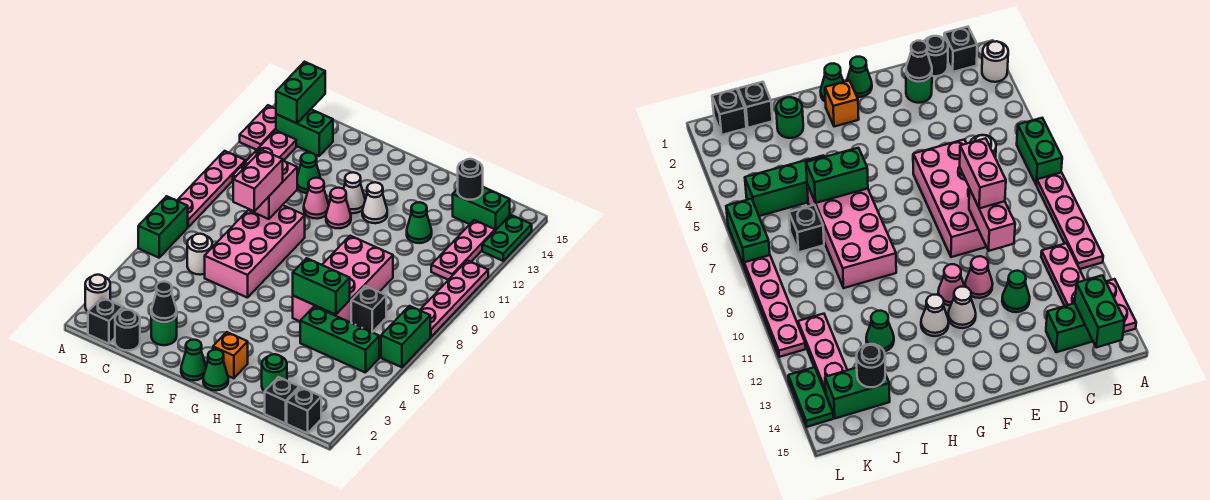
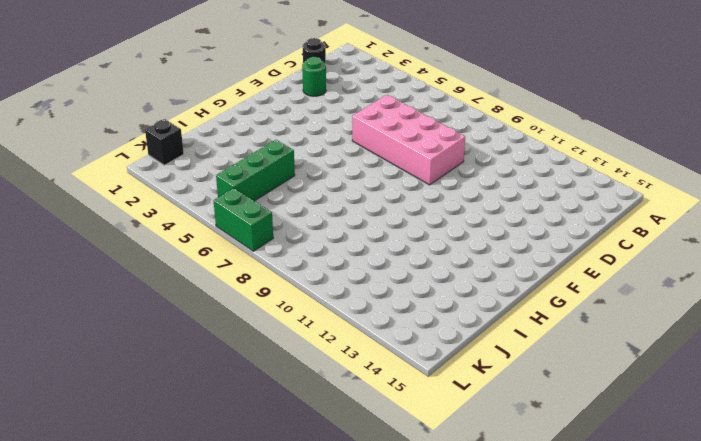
none -> white 1x1 round brick [85,275,110,312]
none -> green 1x2 brick [138,196,188,258]
none -> pink 1x4 plate [177,151,245,227]
none -> pink 1x2 plate [240,105,276,150]

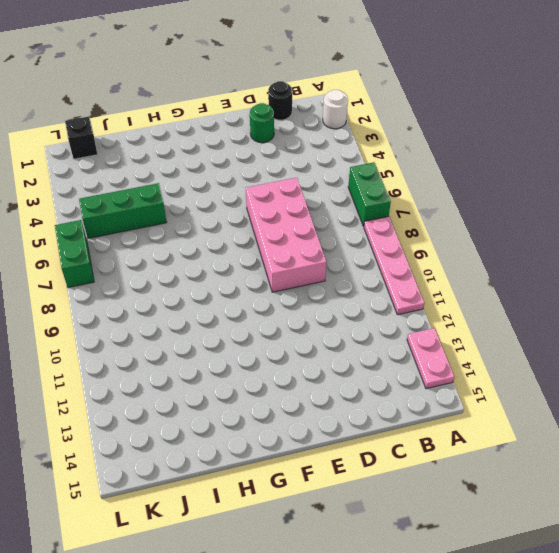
none -> black 1x1 brick [88,298,123,344]
none -> pink 1x3 plate [233,130,296,179]
none -> green 1x2 brick [276,109,333,156]
none -> white 1x1 round brick [187,234,212,275]

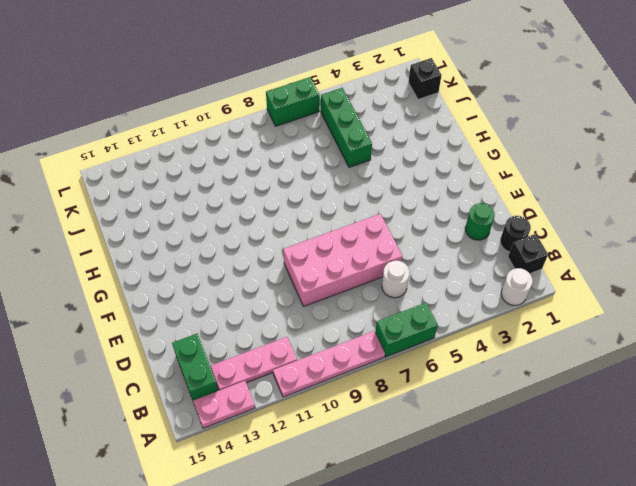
none -> green 1x1 cone [297,153,320,193]
none -> pink 1x1 cone [304,178,329,219]
none -> green 1x1 cone [181,340,206,380]
none -> pink 1x1 cone [326,188,351,228]

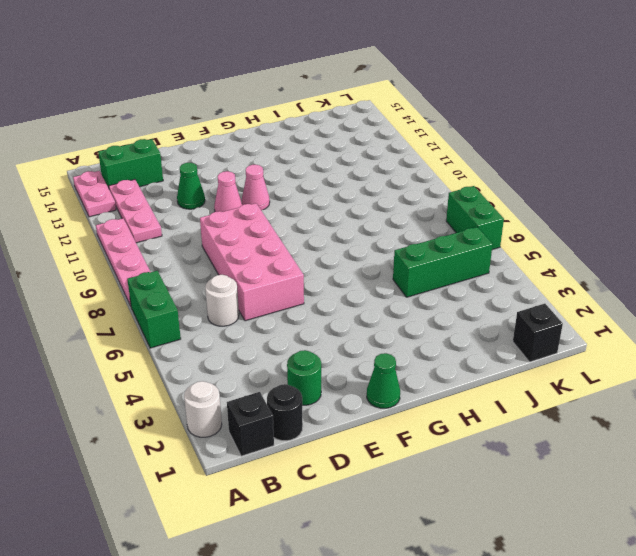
none -> white 1x1 cone [344,172,365,213]
none -> green 1x1 cone [203,350,228,390]
none -> orange 1x1 brick [213,332,248,378]
none -> white 1x1 cone [362,182,387,223]

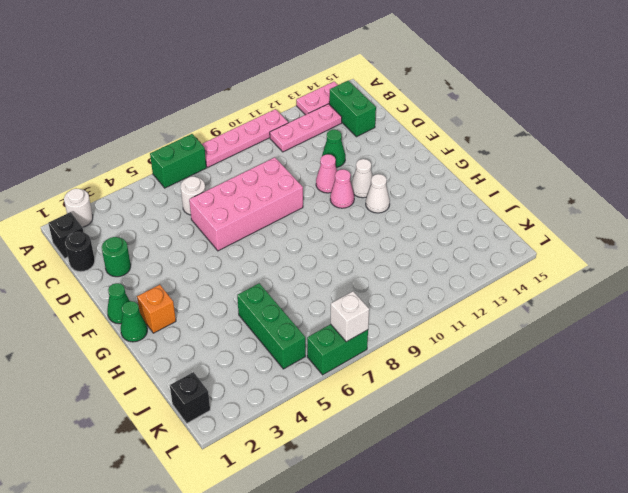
white 1x1 brick [331,291,369,342] -> none
none -> pink 2x4 brick [293,236,393,322]
none -> green 1x1 round brick [262,354,287,392]
none -> green 1x1 cone [407,202,432,243]
none -> black 1x1 brick [265,377,299,423]

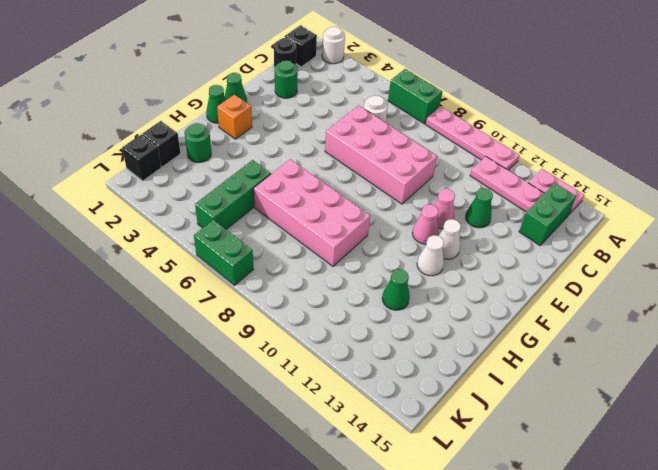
none -> black 1x1 brick [351,286,386,332]
none -> green 1x2 brick [453,187,510,231]
none -> pink 1x3 plate [431,220,495,280]
none -> pink 1x4 plate [420,260,488,337]

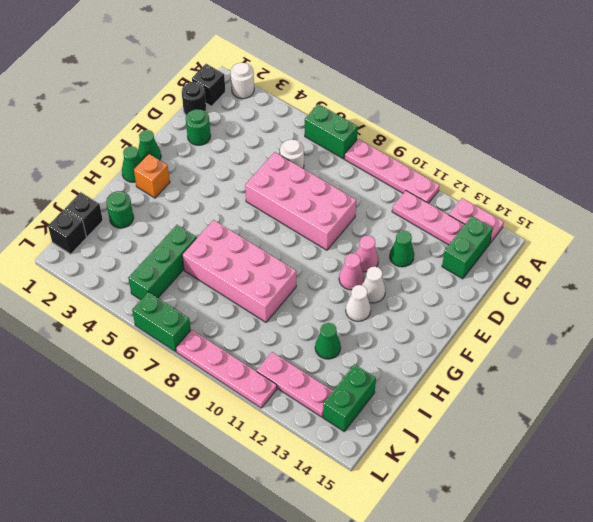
none -> black 1x1 brick [351,286,386,332]
none -> green 1x2 plate [482,215,532,261]
none -> green 1x2 brick [276,62,325,123]
none -> black 1x1 cone [151,282,177,322]

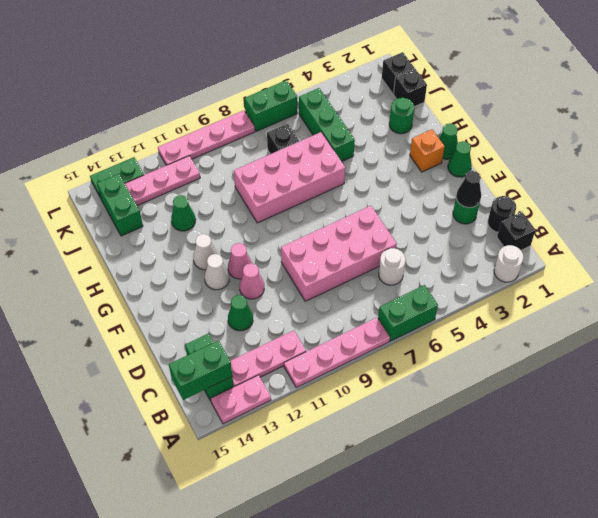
none -> pink 1x2 brick [248,161,297,219]
none -> green 1x2 brick [293,258,350,315]
none -> black 1x1 round brick [458,159,483,200]
none -> pink 1x2 brick [233,150,283,211]

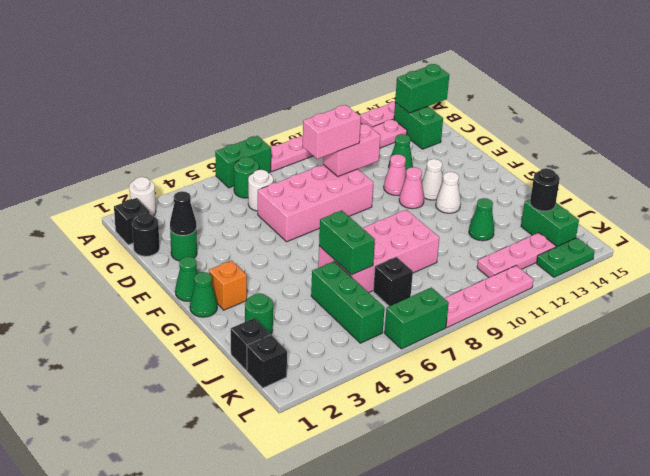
green 1x1 round brick [234,157,259,198] -> none

